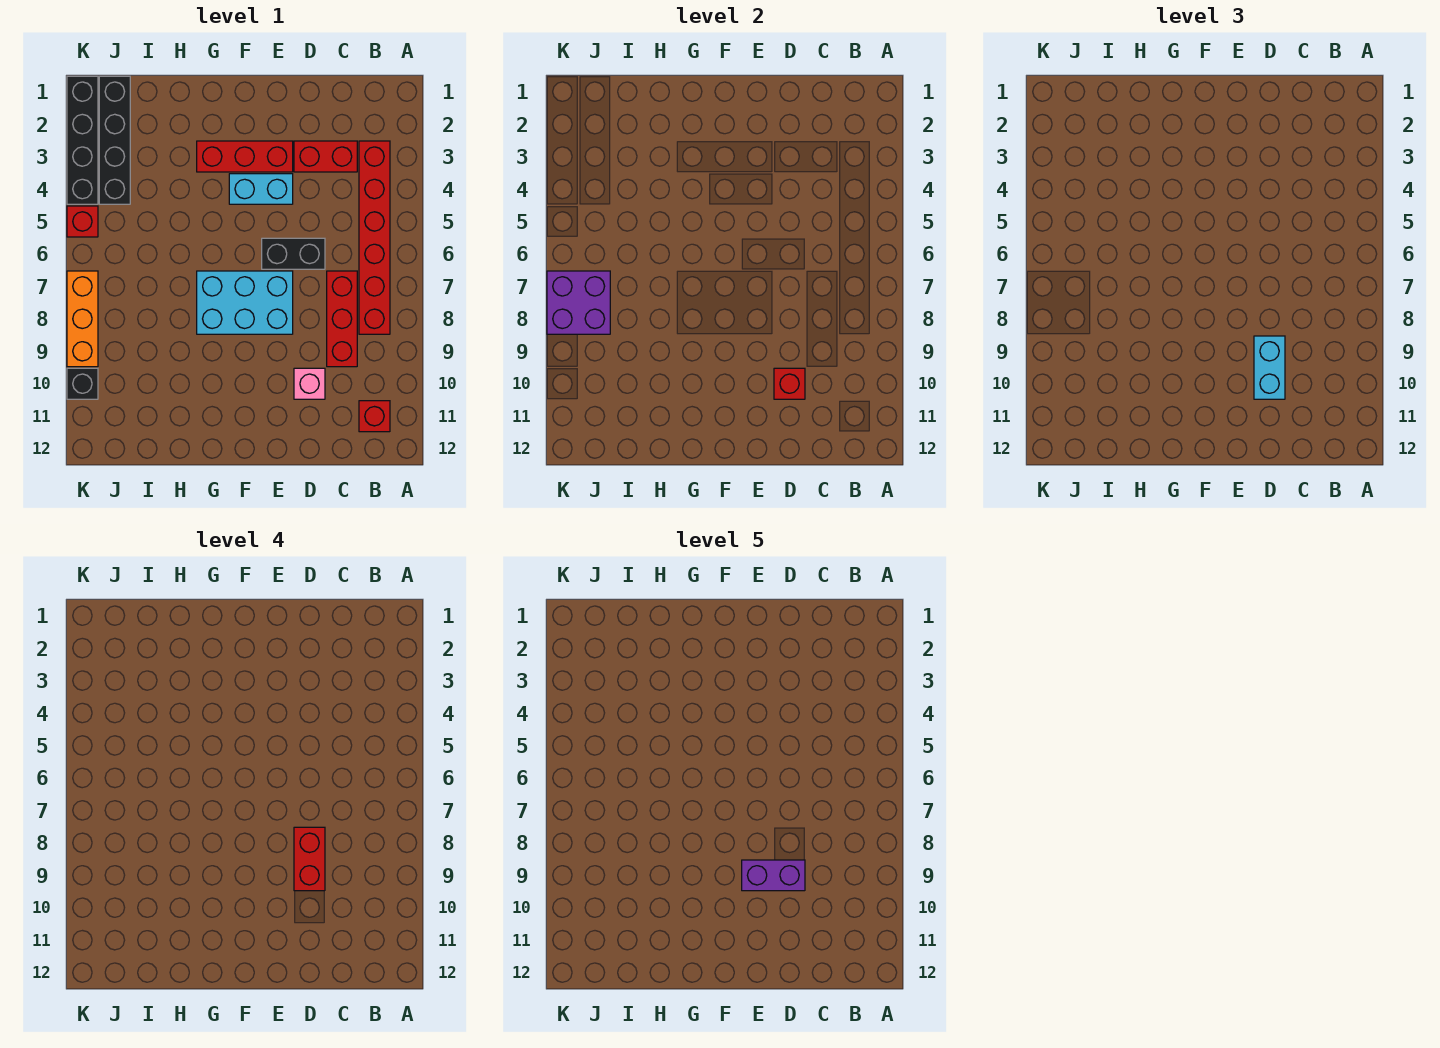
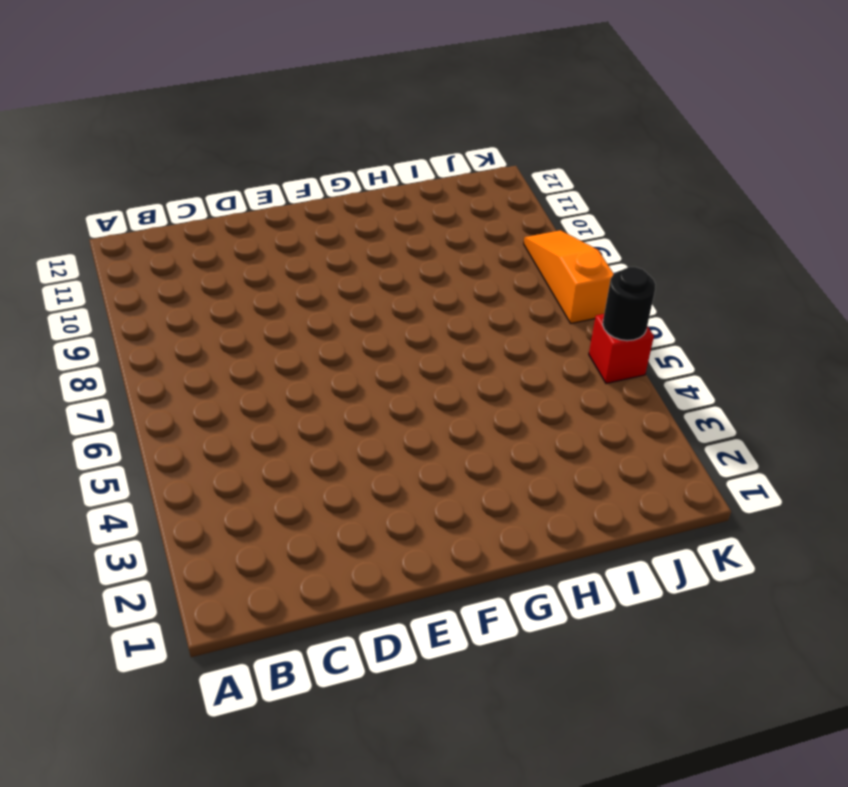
black 1x1 round brick [603,267,656,341] -> none
orange 1x3 slope [524,230,614,323] -> orange 1x3 brick [67,271,98,367]
none -> red 1x6 brick [359,141,390,334]
none -> red 1x1 brick [359,401,390,432]
none -> red 1x2 brick [294,141,357,172]

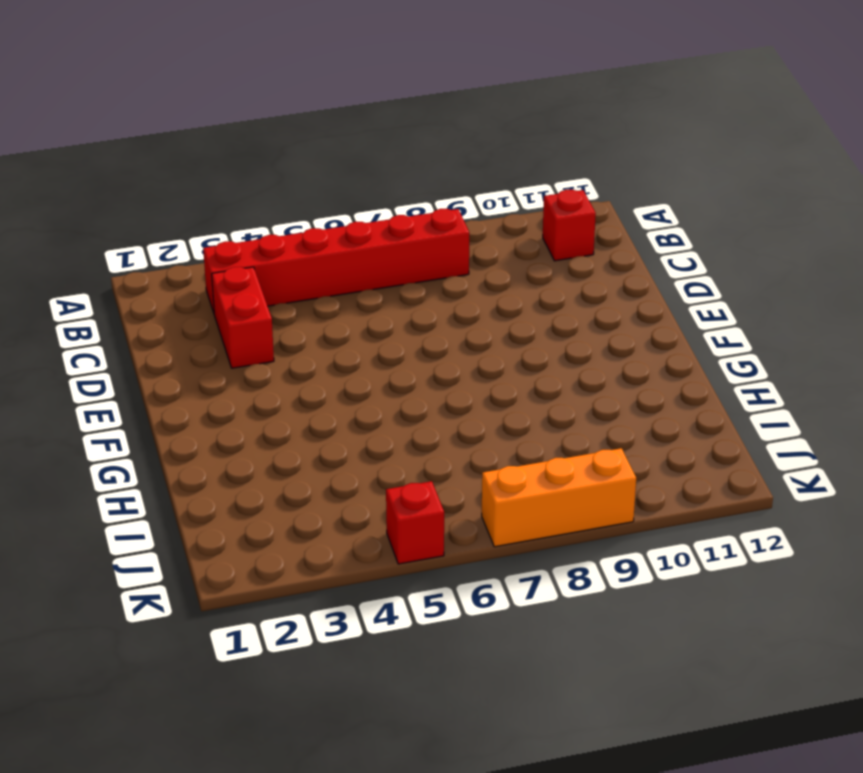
none -> red 1x3 brick [327,271,357,367]
none -> black 1x2 brick [262,238,325,269]
none -> pink 1x1 brick [294,368,325,399]

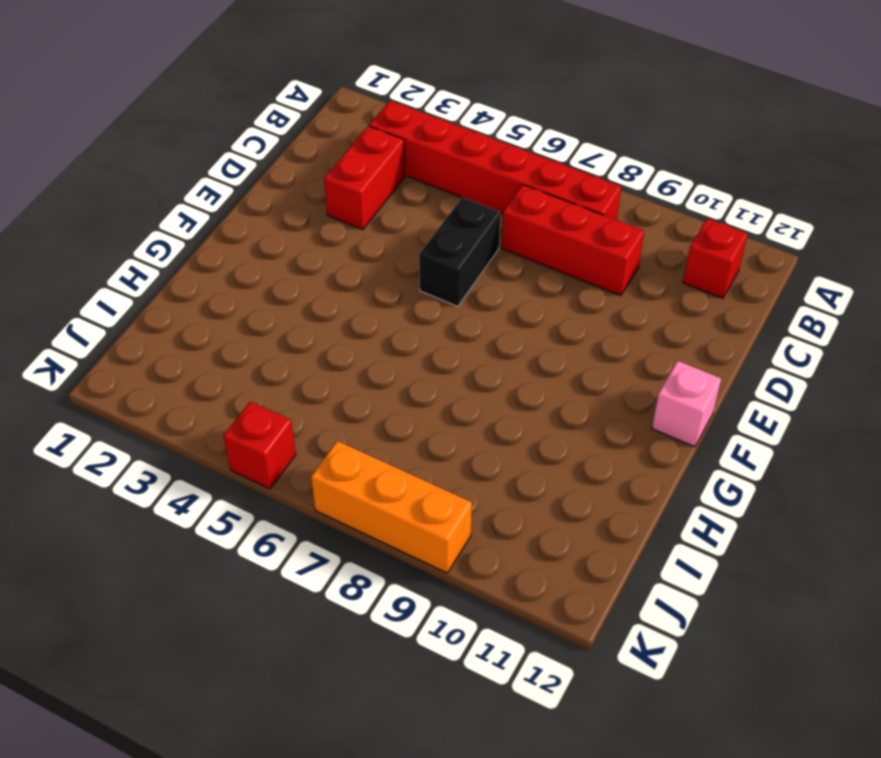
pink 1x1 brick [652,361,721,447] -> pink 1x1 brick moved to [294,368,325,399]
none -> red 1x3 brick [197,141,293,172]
none -> cyan 1x2 brick [229,174,293,204]
none -> cyan 2x3 brick [197,271,293,334]

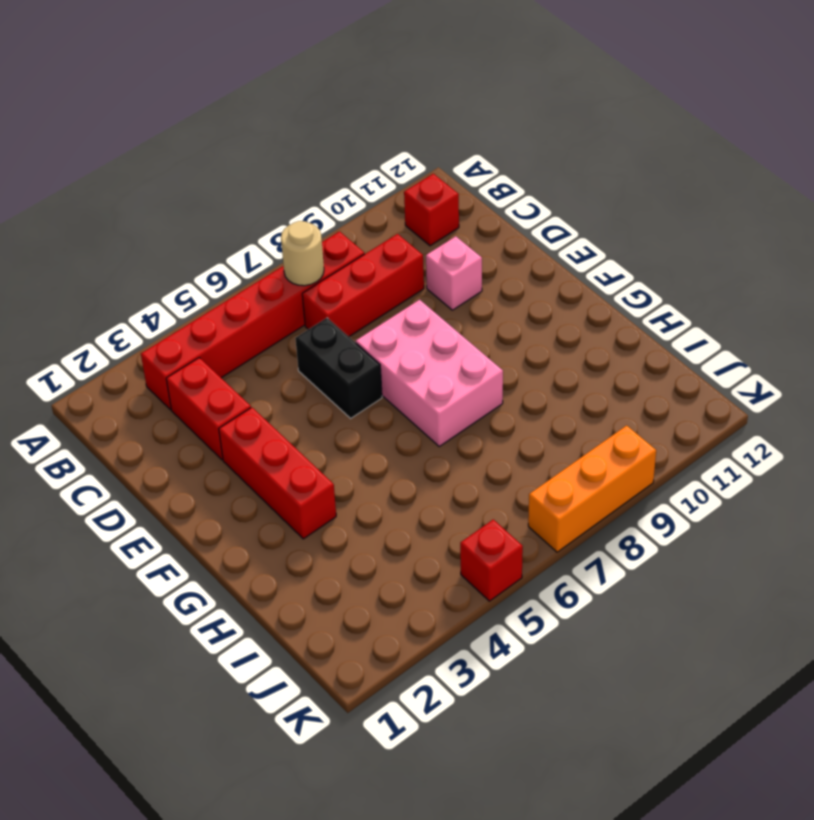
tan 1x1 round brick [281,221,324,286] -> none
pink 2x3 brick [356,300,503,446] -> cyan 2x3 brick [197,271,293,334]
none -> cyan 1x2 brick [229,174,293,204]
none -> black 1x4 brick [99,76,130,204]
none -> black 1x4 brick [67,76,98,204]

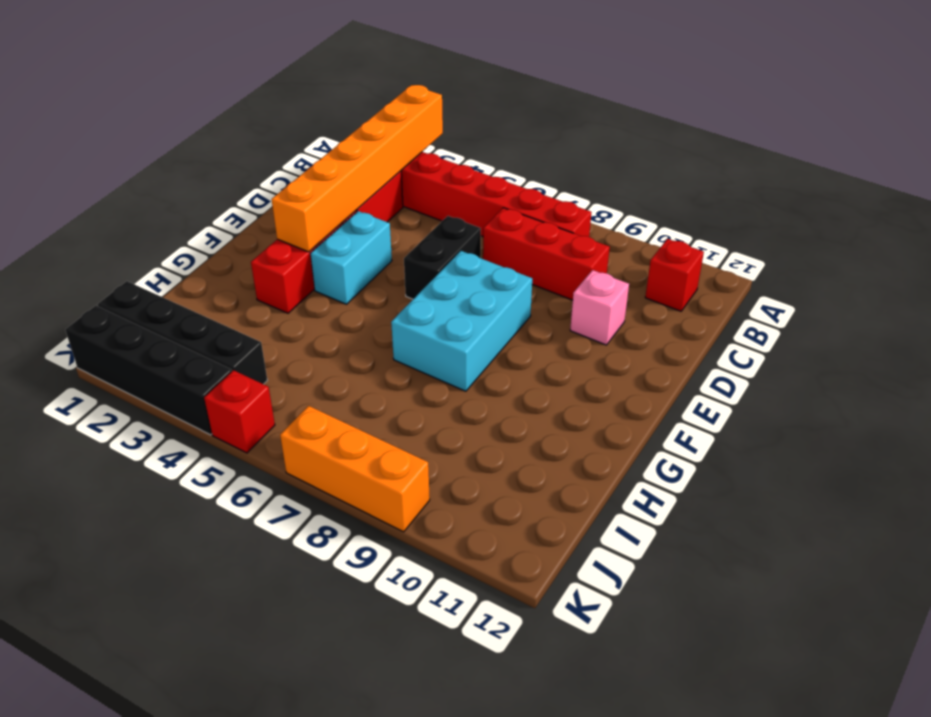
orange 1x6 brick [272,85,443,252] -> none
none -> black 1x1 brick [67,368,98,399]
none -> red 1x1 brick [774,368,805,399]
none -> purple 2x2 brick [547,271,610,334]

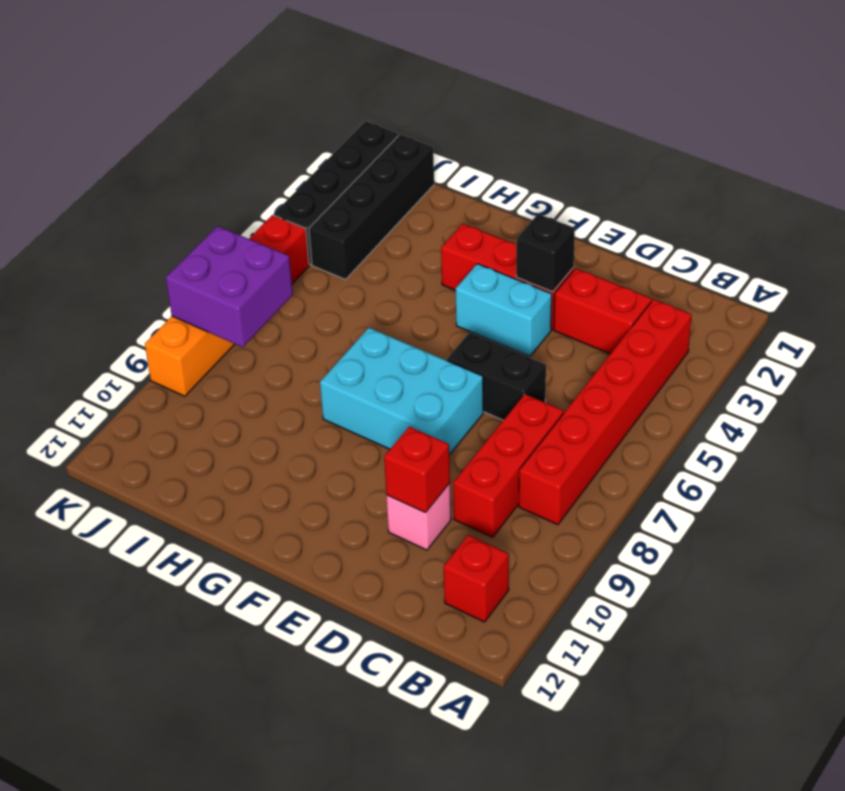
black 1x1 brick [516,214,575,292] -> black 1x1 brick moved to [67,368,98,399]
none -> cyan 1x2 brick [1254,336,1285,399]
none -> red 1x2 brick [294,827,325,891]
none -> purple 1x2 brick [742,860,805,891]

